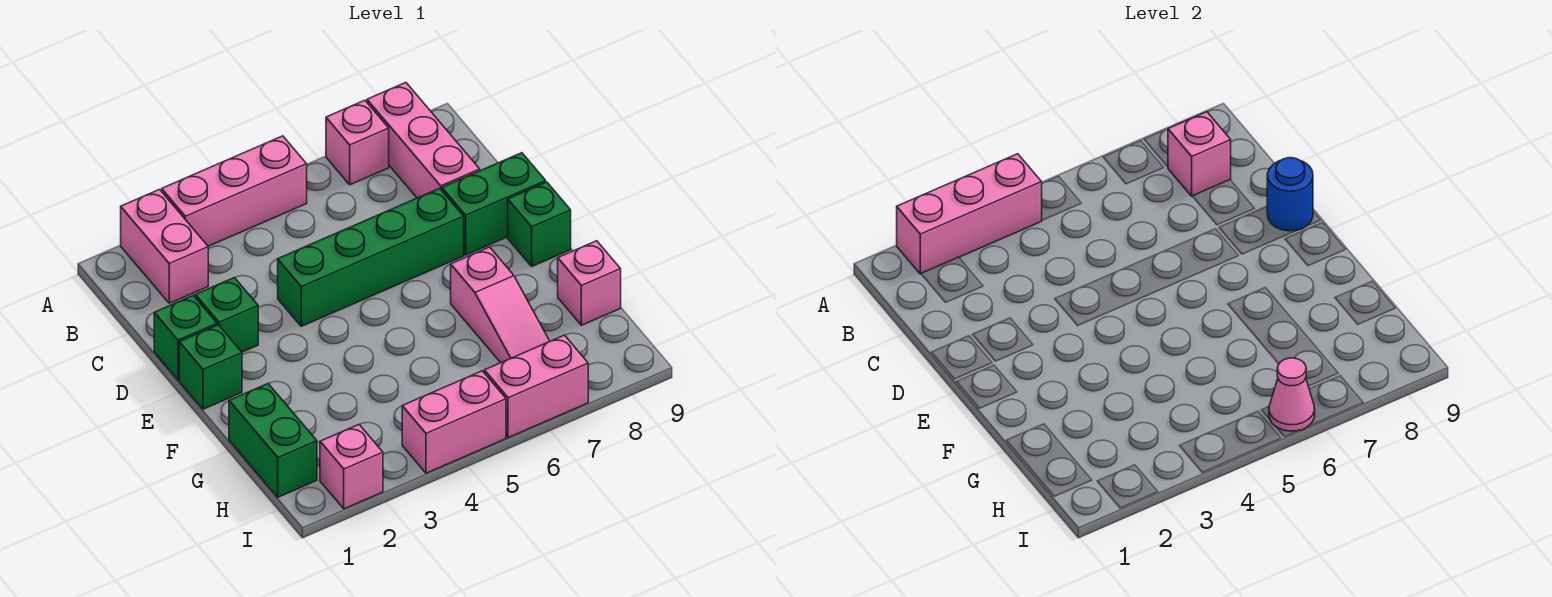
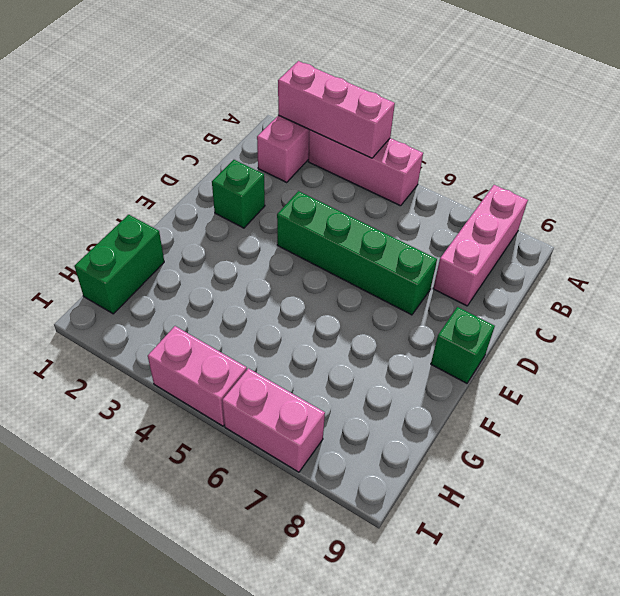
none -> pink 1x1 brick [326,100,389,185]
none -> green 1x1 brick [154,295,217,380]
none -> green 1x2 brick [442,153,546,255]

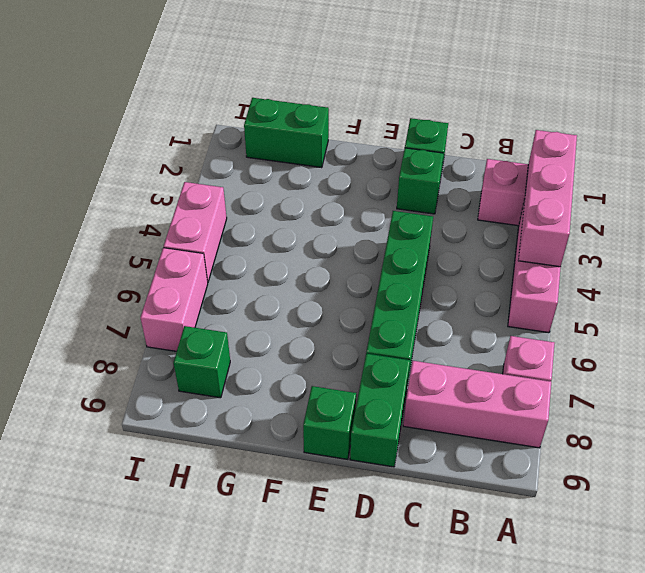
green 1x1 brick [173,326,230,398] -> green 1x1 brick moved to [179,325,242,409]
none -> pink 1x3 slope [451,247,550,363]
none -> pink 1x1 brick [558,241,621,325]
none -> pink 1x1 brick [320,425,383,509]

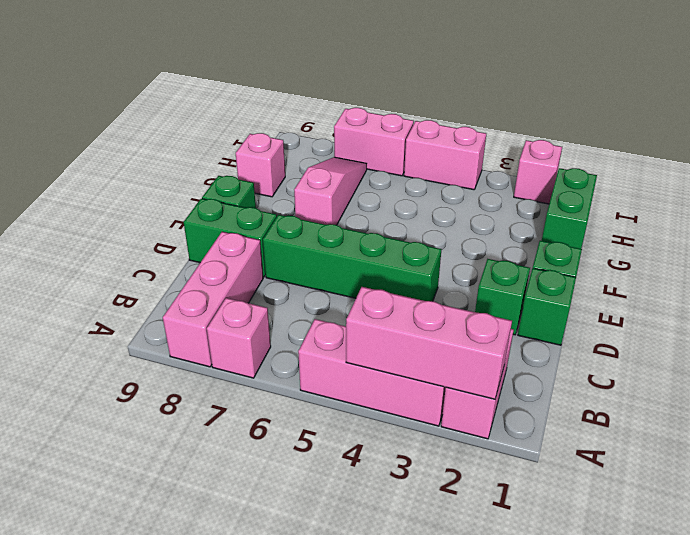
none -> pink 1x1 brick [1168,112,1231,196]
none -> blue 1x1 round brick [1267,158,1313,231]
none -> pink 1x1 cone [1269,358,1315,431]

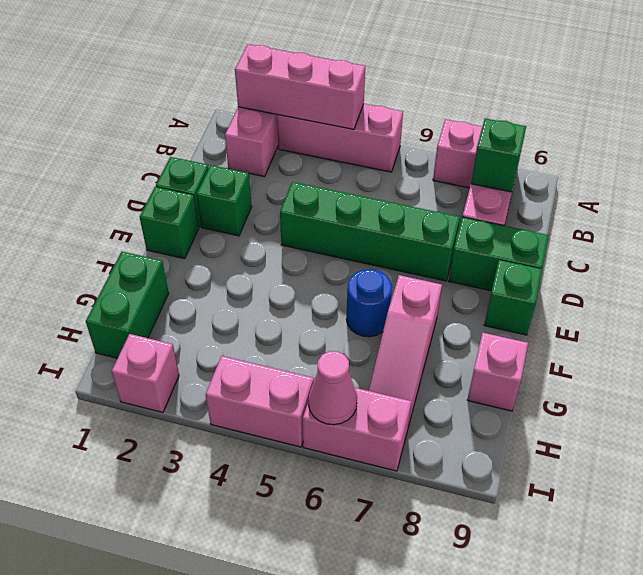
green 1x1 brick [471,118,526,192] -> pink 1x1 brick [1168,112,1231,196]
blue 1x1 round brick [346,269,392,337] -> blue 1x1 round brick moved to [1267,158,1313,231]

